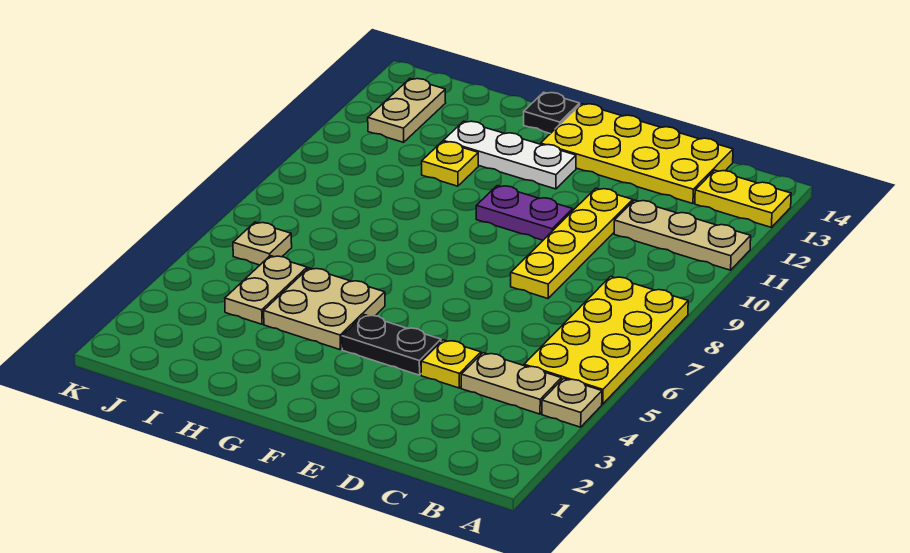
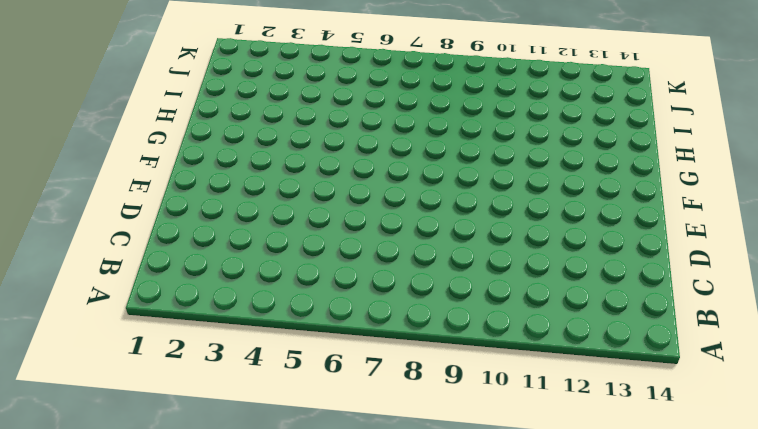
none -> tan 1x1 plate [542,378,602,427]
none -> yellow 2x4 plate [524,276,688,404]
none -> tan 1x3 plate [614,200,751,270]

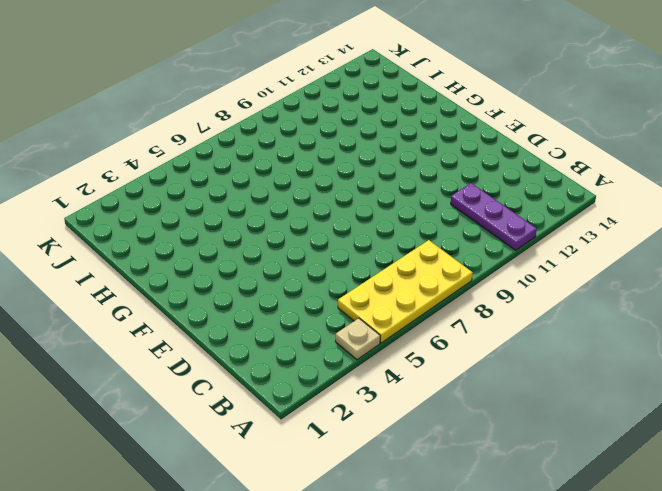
purple 1x3 plate [451,183,537,250] -> tan 1x3 plate [614,200,751,270]
none -> yellow 1x2 plate [695,170,791,227]
none -> tan 1x2 plate [461,353,561,414]
none -> yellow 2x4 plate [541,104,733,204]

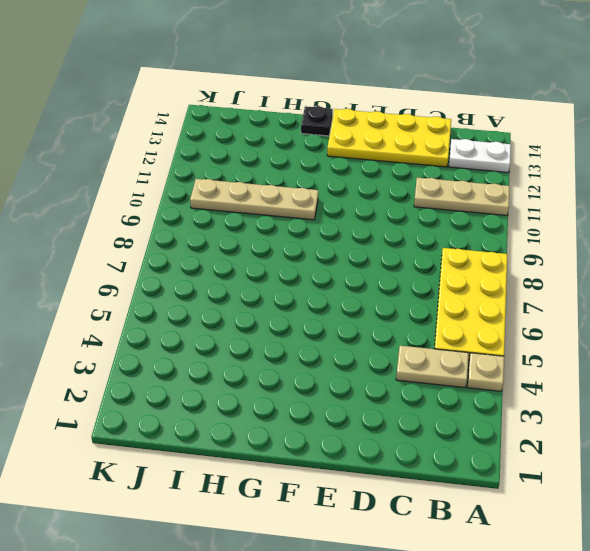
white 1x2 plate [449,139,511,173] -> yellow 1x2 plate [695,170,791,227]
tan 1x4 plate [190,179,318,220] -> none
none -> yellow 1x1 plate [421,340,481,388]
none -> yellow 1x4 plate [511,188,633,298]
none -> black 1x2 plate [342,315,441,375]

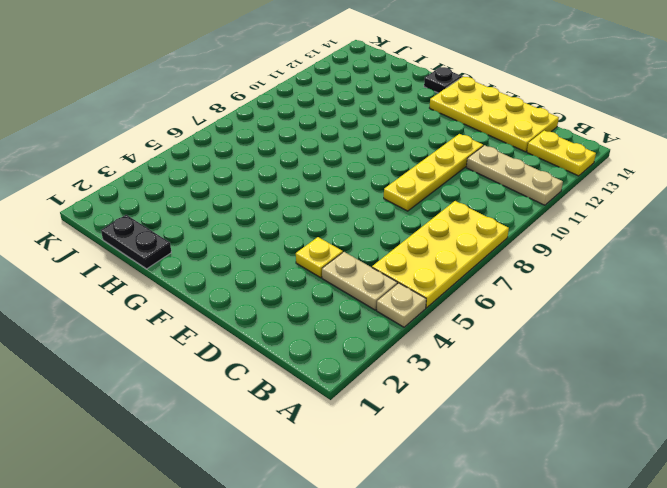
black 1x2 plate [101,215,171,269] -> black 1x2 plate moved to [342,315,441,375]
none -> purple 1x2 plate [476,186,573,240]
none -> white 1x3 plate [443,121,576,189]
none -> tan 2x2 plate [264,268,385,349]

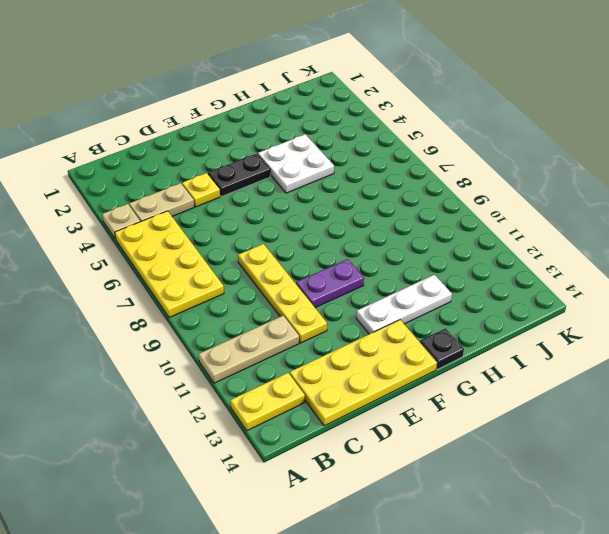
white 2x2 plate [258,134,334,193] -> tan 2x2 plate [264,268,385,349]
none -> yellow 1x1 plate [422,141,478,186]
none -> tan 1x2 plate [225,256,307,324]
none -> tan 1x1 plate [233,222,292,265]

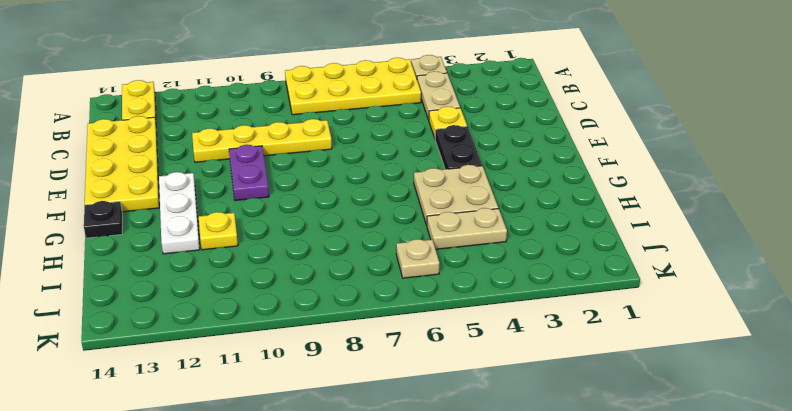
none -> tan 1x3 plate [614,200,751,270]
none -> tan 1x2 plate [368,79,446,142]

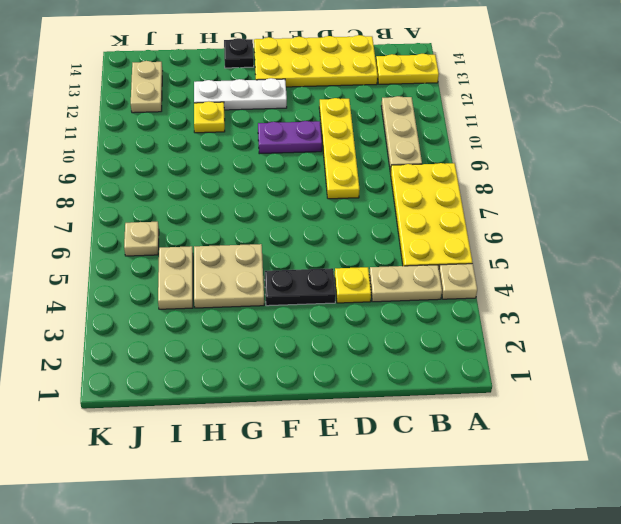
tan 1x3 plate [381,96,422,173] -> tan 1x3 plate turned to [614,200,751,270]

